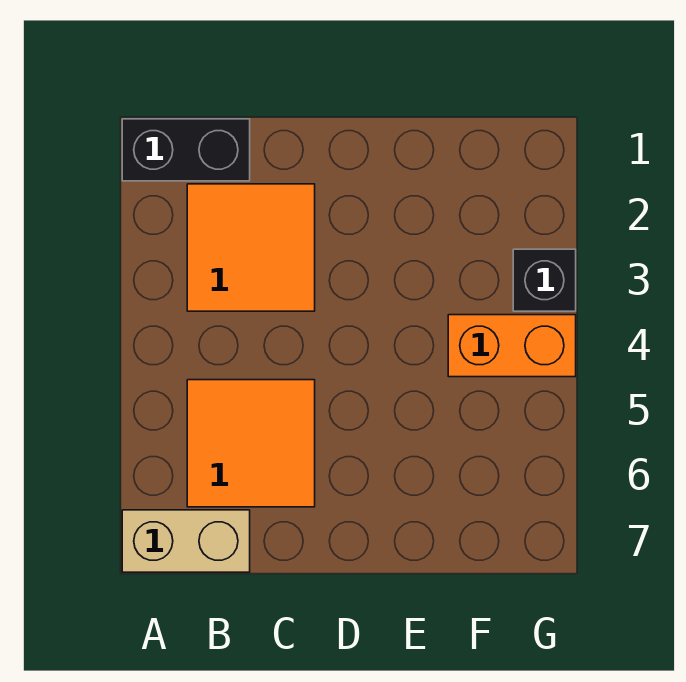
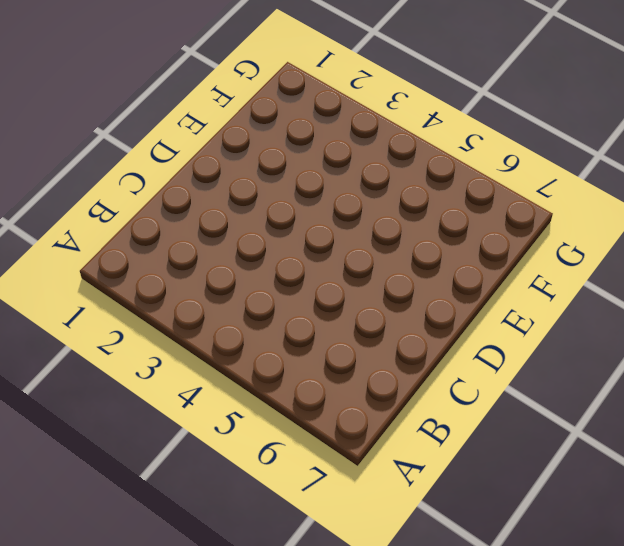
none -> black 1x2 brick [122,119,250,181]
none -> tan 1x2 brick [122,510,250,572]

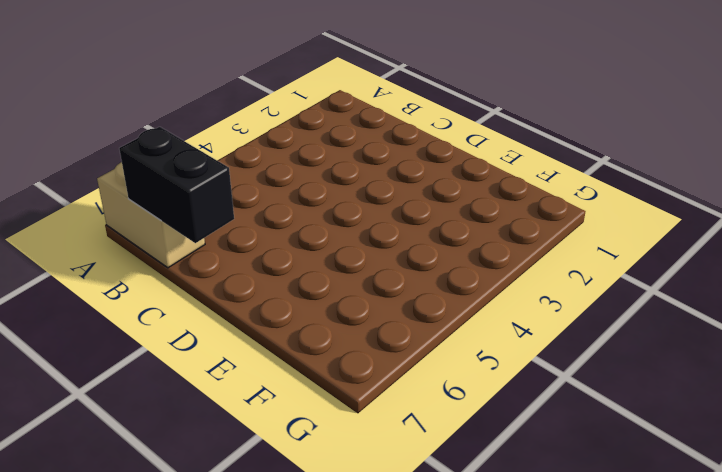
black 1x2 brick [119,127,234,243] -> black 1x2 brick moved to [122,119,250,181]
none -> orange 2x2 tile [187,184,315,311]
none -> orange 2x2 tile [187,380,315,507]

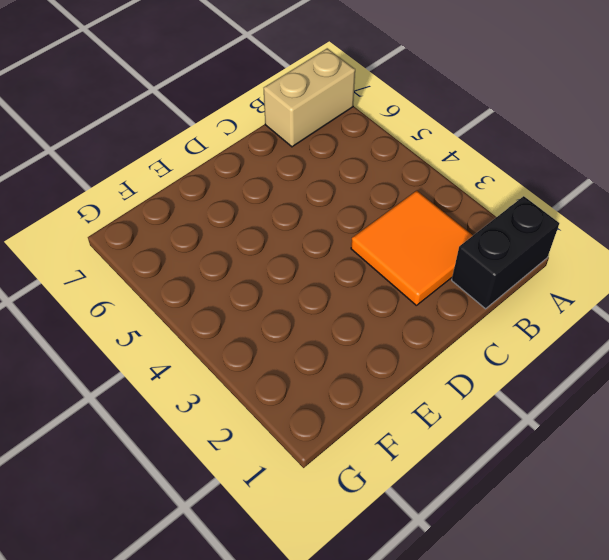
none -> orange 2x2 tile [187,380,315,507]
none -> orange 1x2 brick [448,315,576,377]

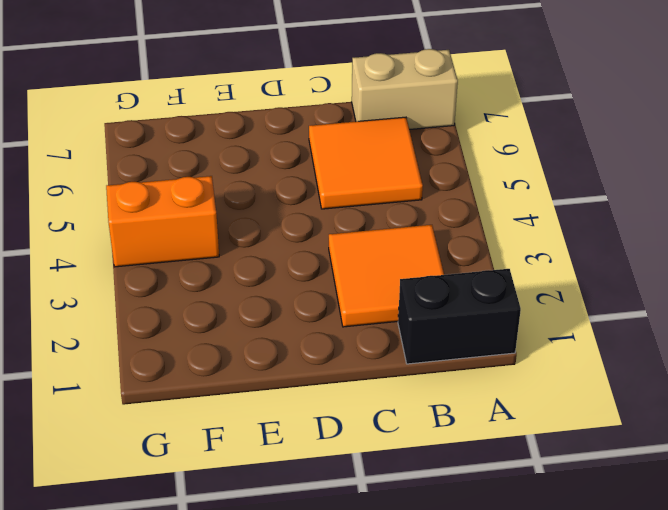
none -> black 1x1 brick [513,249,576,311]

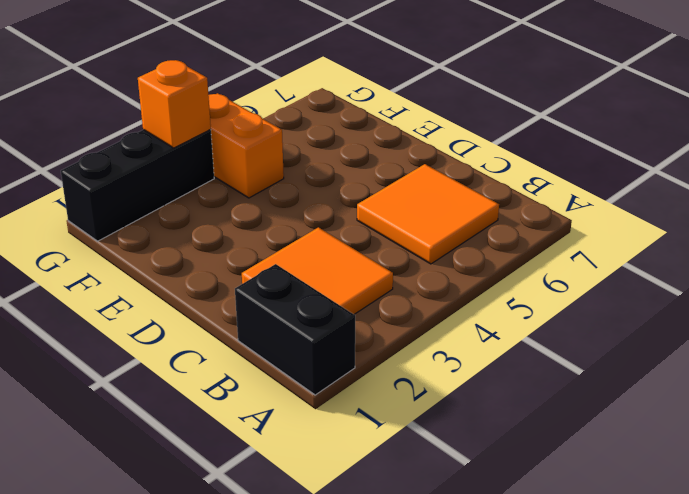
black 1x3 brick [61,130,214,241] -> black 1x1 brick [513,249,576,311]
orange 1x1 brick [138,60,211,148] -> none
none -> tan 1x2 brick [122,510,250,572]

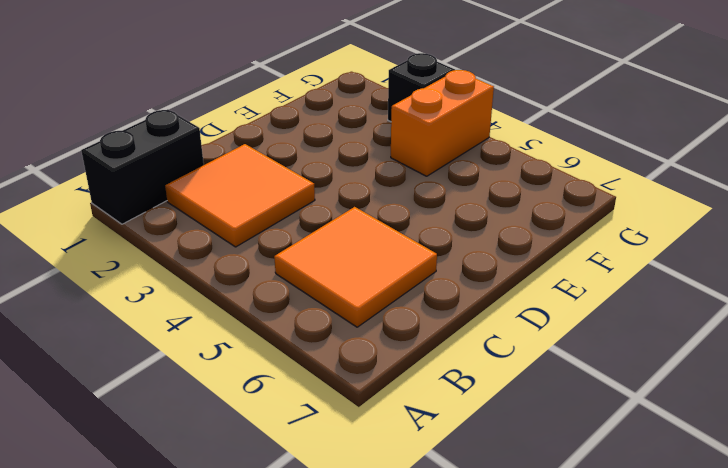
none -> tan 1x2 brick [122,510,250,572]

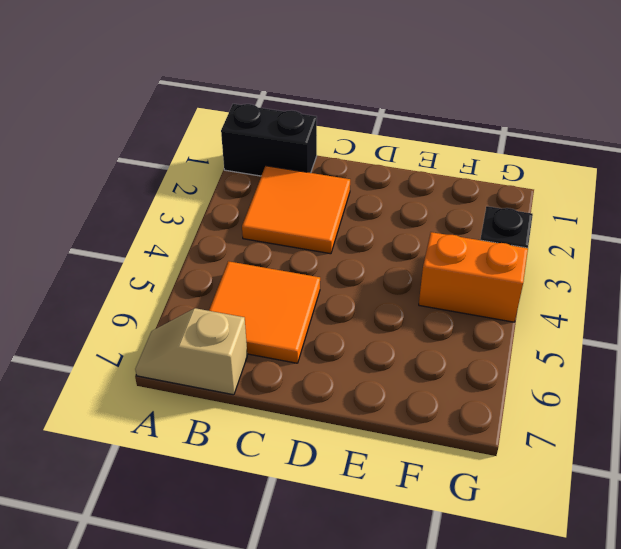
tan 1x2 slope [135,308,247,395] -> tan 1x2 brick [122,510,250,572]

